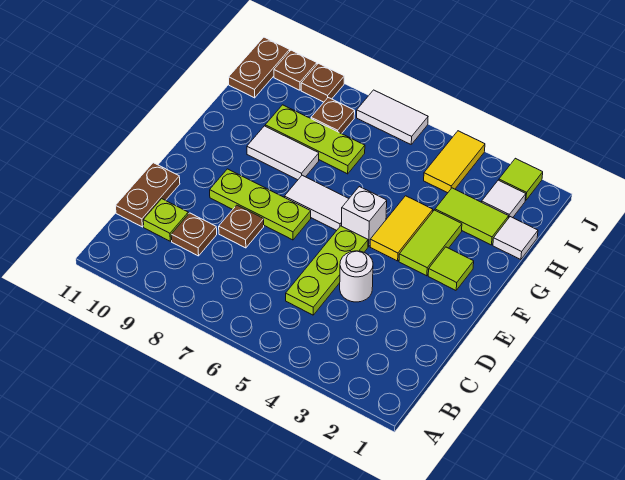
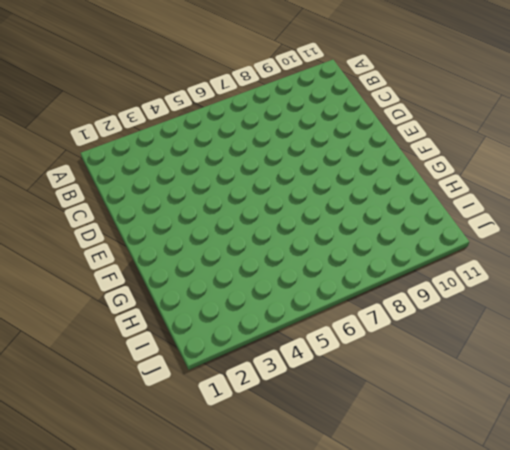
none -> lime 1x3 plate [286,226,368,315]
none -> brown 1x1 plate [171,213,217,256]
none -> lime 1x1 plate [143,199,188,241]

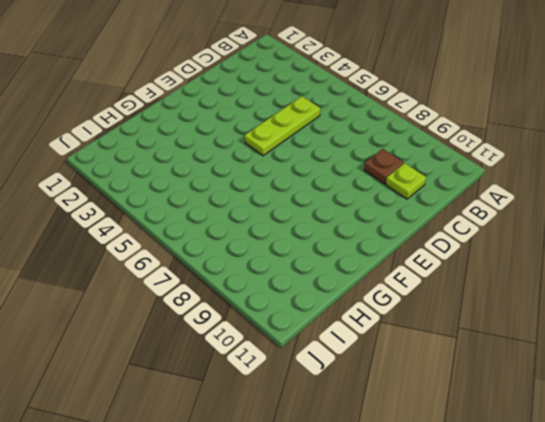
none -> brown 1x2 plate [116,163,180,227]
none -> white 1x1 round brick [340,251,373,302]
none -> brown 1x1 plate [219,205,264,248]

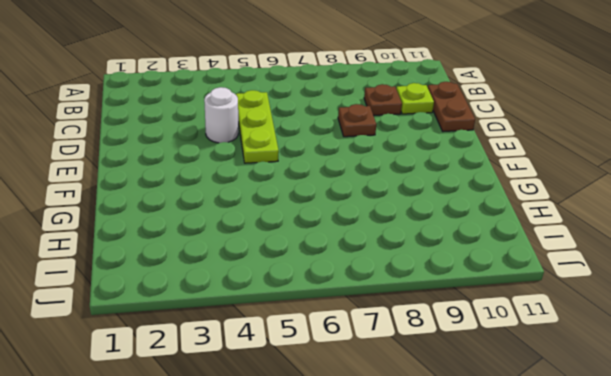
none -> lime 1x3 plate [210,169,311,240]
none -> lime 1x1 tile [428,247,474,290]
none -> lime 1x2 tile [399,210,462,276]

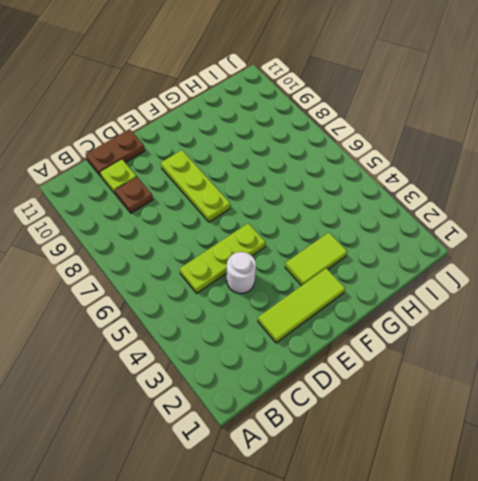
lime 1x3 tile [258,268,345,343] -> lime 1x1 tile [428,247,474,290]
none -> brown 1x1 plate [219,205,264,248]
none -> yellow 1x2 tile [370,196,433,261]
none -> white 1x1 brick [342,187,387,246]

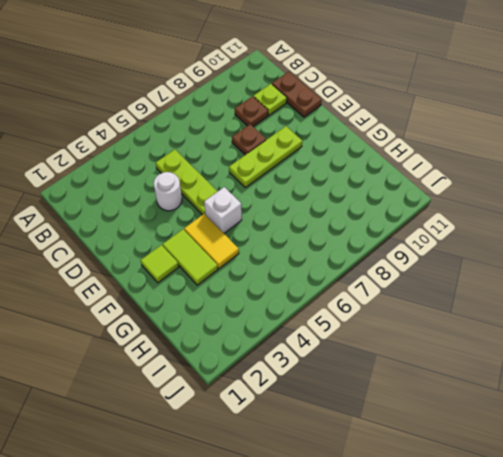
none -> white 1x2 tile [284,175,349,230]
none -> white 1x2 tile [247,126,319,180]
none -> white 1x1 tile [493,217,538,260]

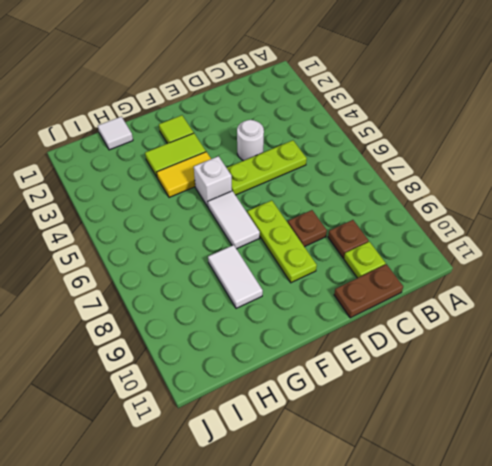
none -> lime 1x2 tile [435,188,509,245]
none -> lime 1x3 plate [265,105,365,174]
none -> white 1x1 tile [482,180,526,218]

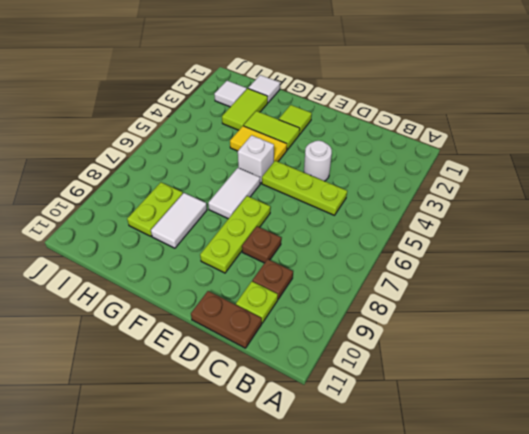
lime 1x2 plate [127,182,183,236] -> lime 1x3 plate [265,105,365,174]
none -> yellow 1x2 tile [424,131,485,193]
none -> brown 1x1 plate [311,98,355,134]
none -> brown 1x2 plate [229,37,290,98]

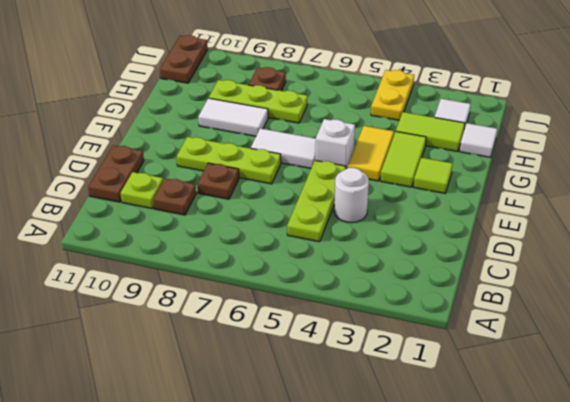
yellow 1x2 plate [371,70,414,120] -> yellow 1x2 tile [424,131,485,193]
none -> lime 1x1 tile [499,158,543,201]
none -> white 1x2 tile [357,90,428,144]
none -> brown 1x1 plate [301,63,344,102]

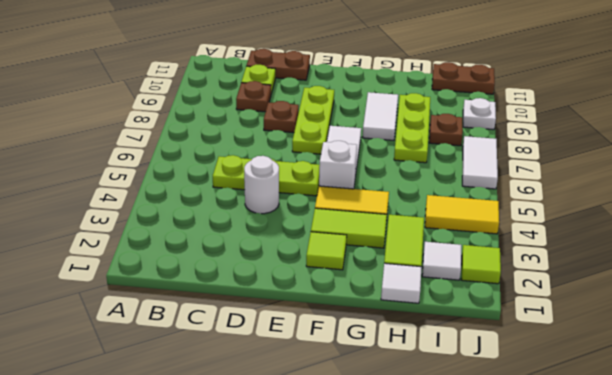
white 1x1 plate [463,98,496,130] -> brown 1x1 plate [301,63,344,102]
none -> brown 1x1 plate [274,50,317,90]

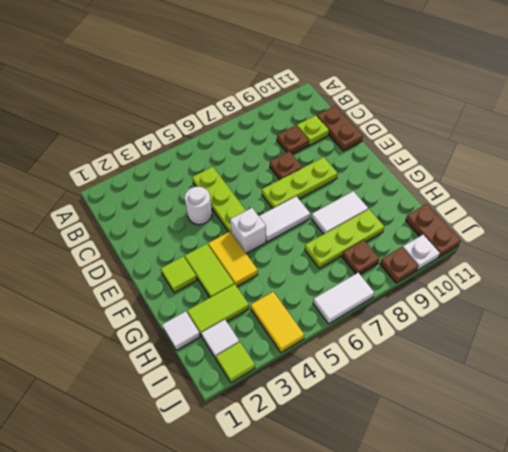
white 1x1 plate [403,235,440,270] -> brown 1x1 plate [274,50,317,90]

